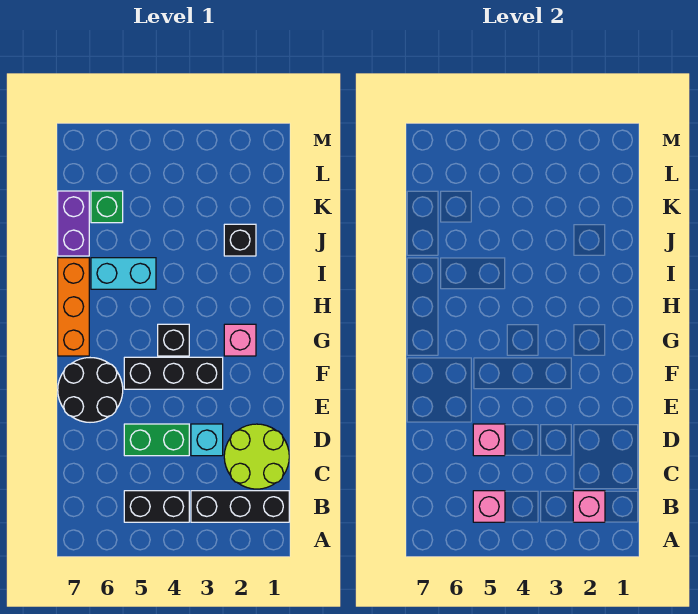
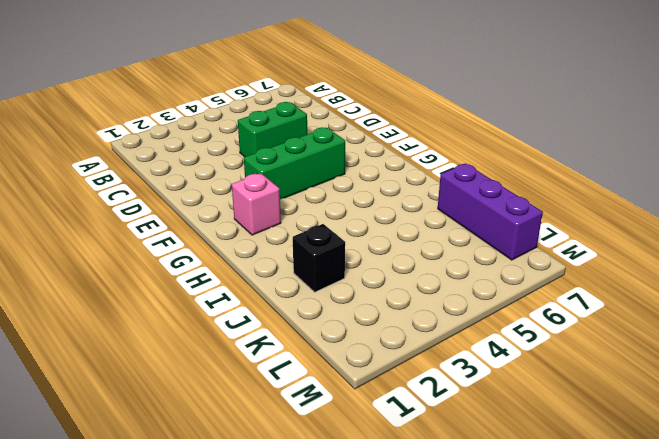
green 1x3 brick [244,127,345,199] -> black 1x3 brick [124,357,223,389]
purple 1x3 brick [438,164,543,260] -> purple 1x2 brick [58,191,89,256]
none -> black 1x3 brick [191,491,289,522]
none -> black 1x2 brick [124,491,189,522]
none -> lime 2x2 round brick [224,424,289,489]

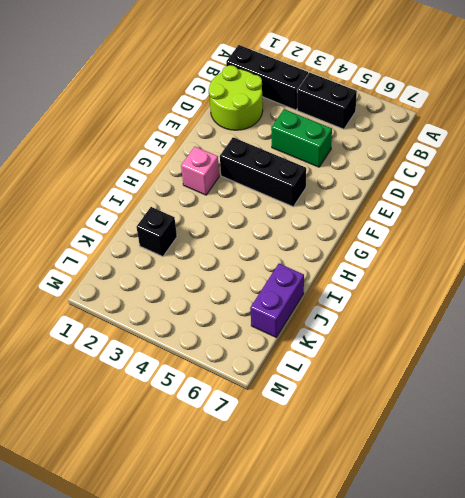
none -> cyan 1x1 brick [191,424,223,456]
none -> black 2x2 round brick [58,358,123,422]
none -> black 1x1 brick [158,324,189,356]

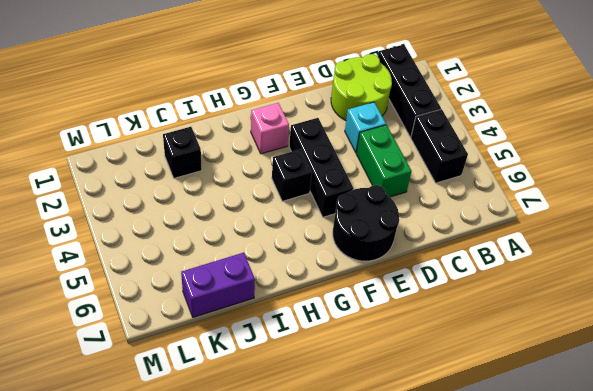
none -> orange 1x3 brick [58,258,89,356]
none -> cyan 1x2 brick [91,258,156,289]
none -> green 1x1 brick [91,191,123,223]

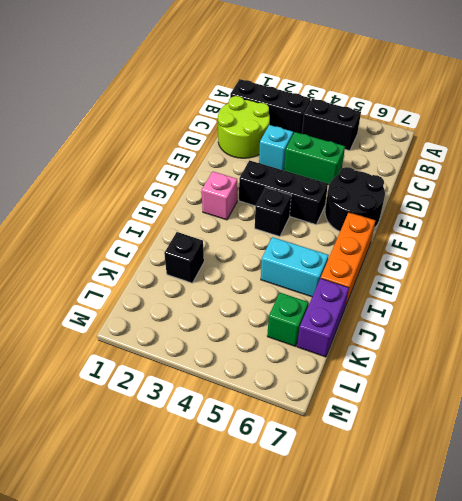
none -> pink 1x1 brick [573,491,605,522]
none -> pink 1x1 brick [473,491,505,522]
none -> pink 1x1 brick [473,424,505,456]

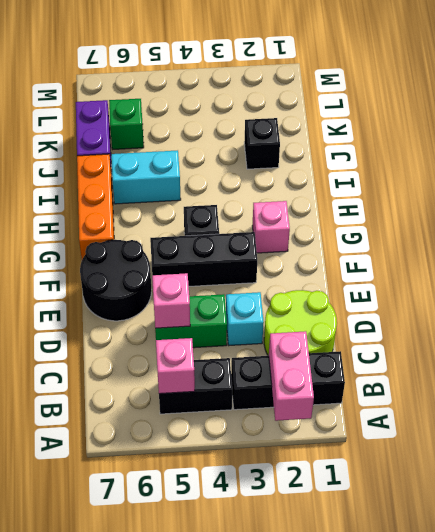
pink 1x2 brick [269,331,314,421] -> pink 1x1 brick [573,491,605,522]

